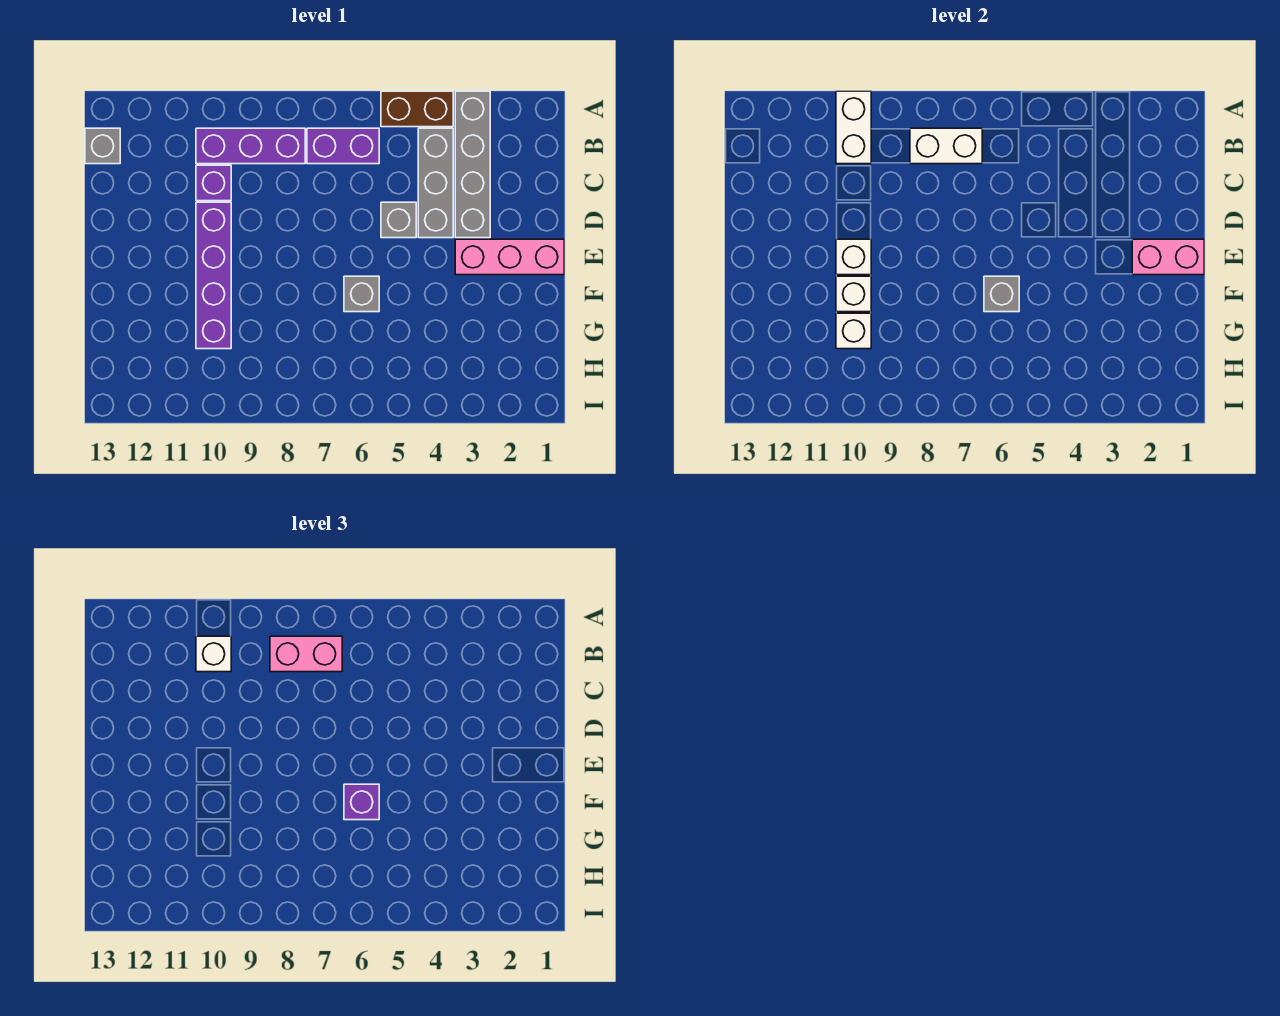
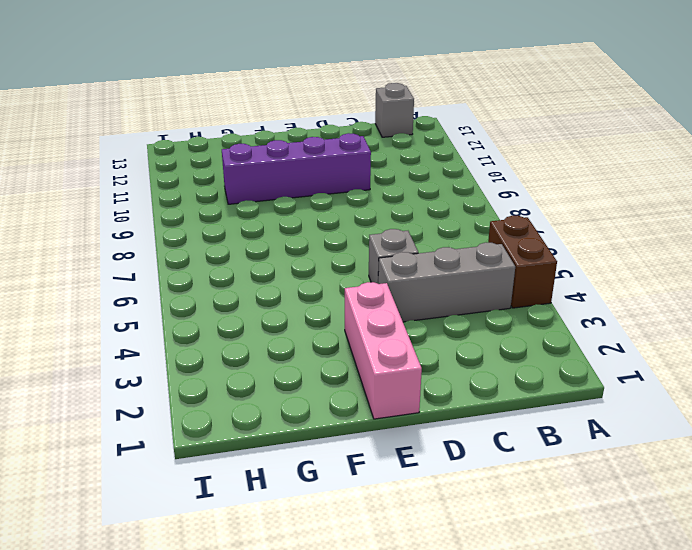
none -> grey 1x4 brick [455,91,490,238]
none -> purple 1x2 brick [307,128,379,164]
none -> purple 1x3 brick [196,128,305,164]

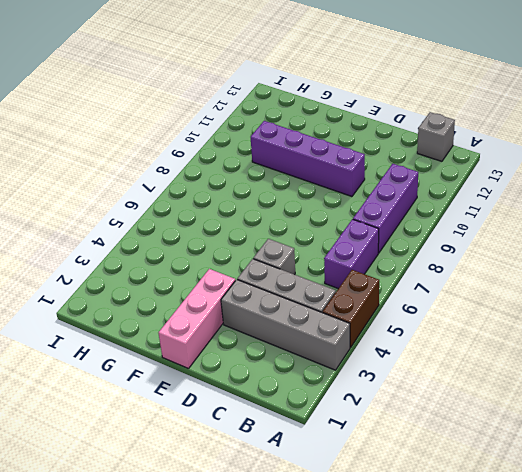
none -> purple 1x1 brick [196,165,231,201]
none -> grey 1x1 brick [344,276,379,312]
none -> white 1x2 brick [836,91,871,164]

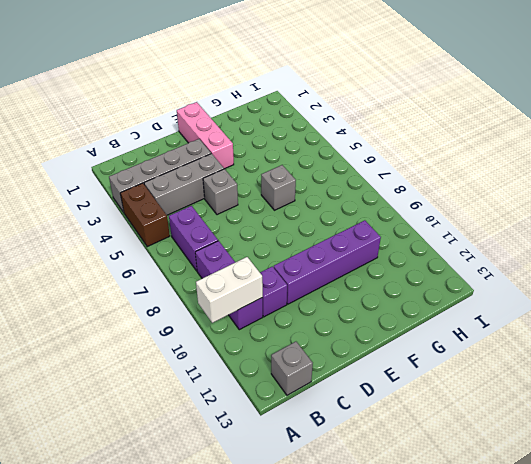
none -> white 1x2 brick [910,128,982,164]
none -> pink 1x2 brick [1132,239,1204,275]
none -> white 1x1 brick [836,239,871,275]

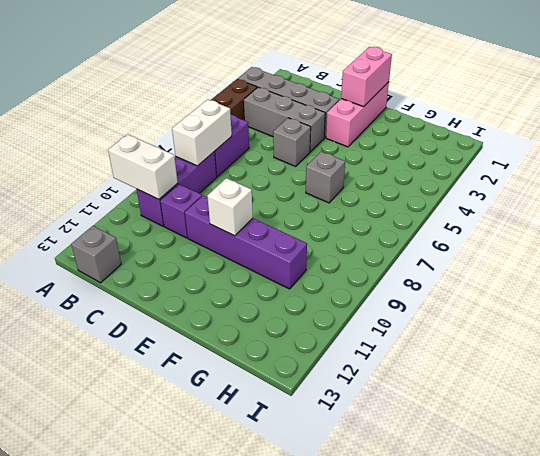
none -> grey 1x1 brick [984,276,1019,312]
none -> white 1x1 brick [836,276,871,312]
none -> white 1x1 brick [836,313,871,349]

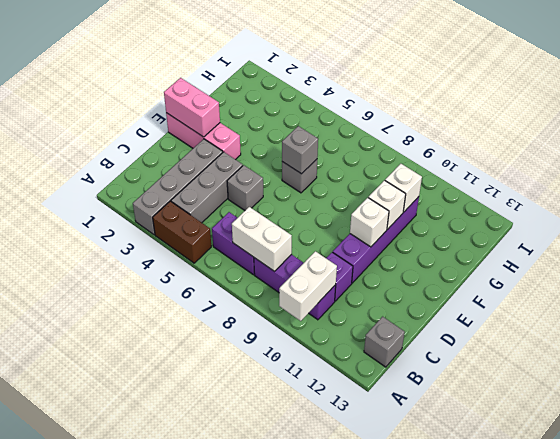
none -> pink 1x2 brick [270,636,342,672]
none -> white 1x1 brick [196,636,231,672]
none -> purple 1x1 brick [344,784,379,820]

